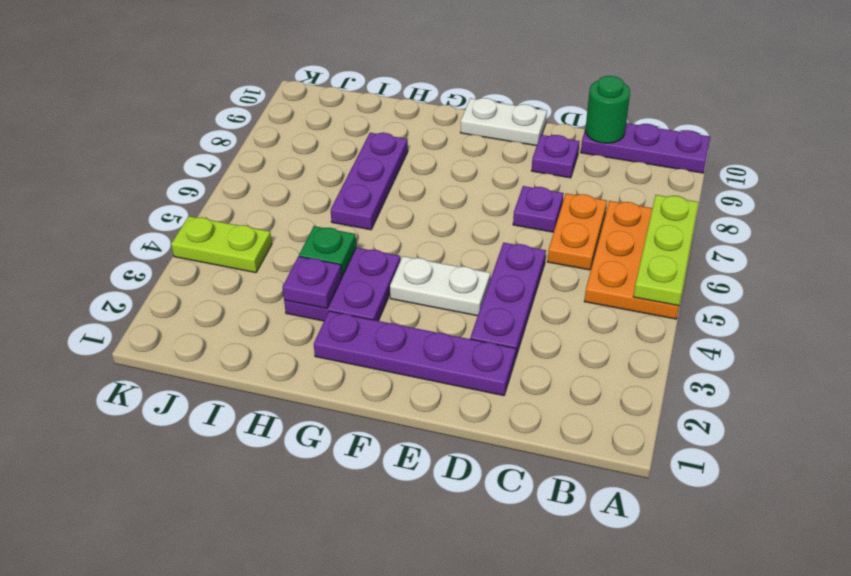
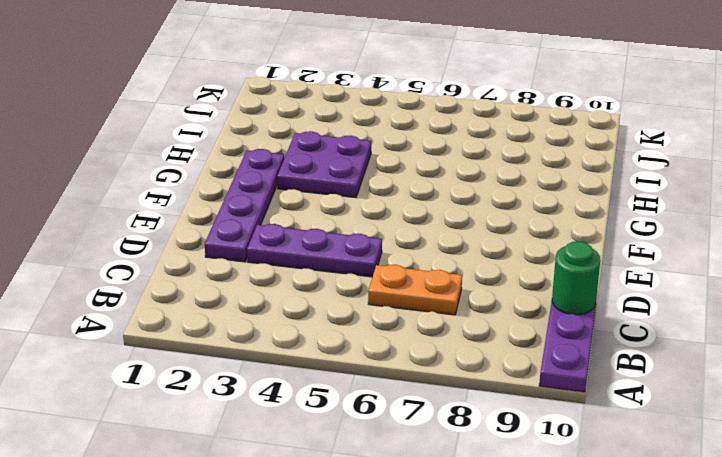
none -> orange 2x3 plate [584,201,679,319]
none -> purple 1x1 plate [513,186,564,232]
none -> purple 1x1 plate [531,135,580,178]

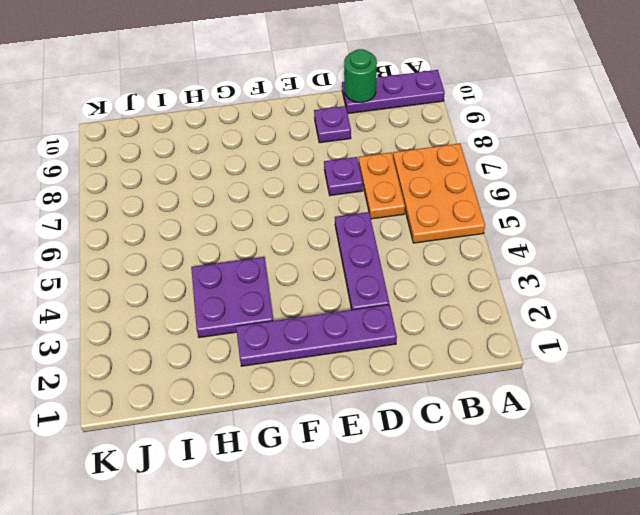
none -> white 1x2 plate [390,256,490,316]
none -> white 1x2 plate [461,98,547,146]
none -> purple 1x3 plate [331,133,408,230]

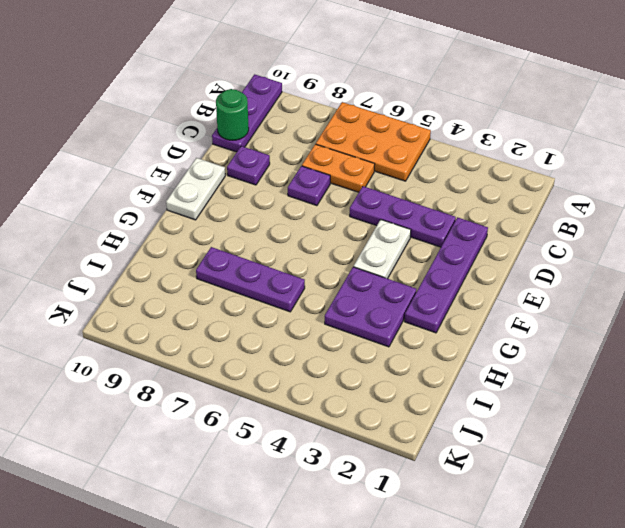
none -> lime 1x2 plate [171,216,272,273]
none -> lime 1x3 plate [633,195,698,306]
none -> purple 1x1 plate [283,256,342,308]

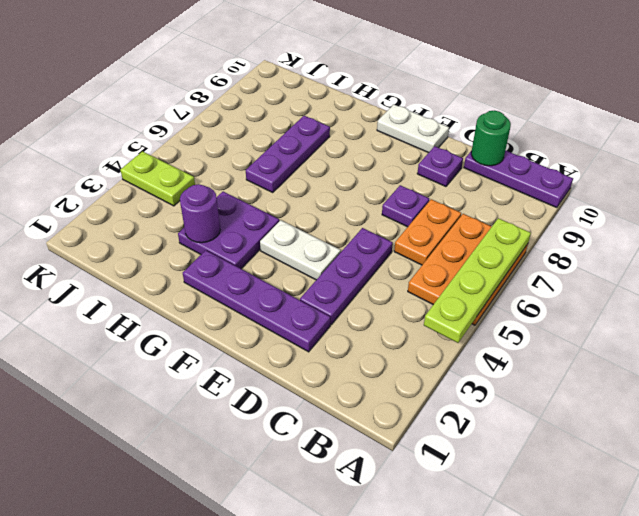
lime 1x4 plate [424,218,531,343] -> lime 1x3 plate [633,195,698,306]
purple 1x1 round brick [180,184,220,243] -> purple 1x1 plate [283,256,342,308]
none -> green 1x1 plate [299,226,356,276]

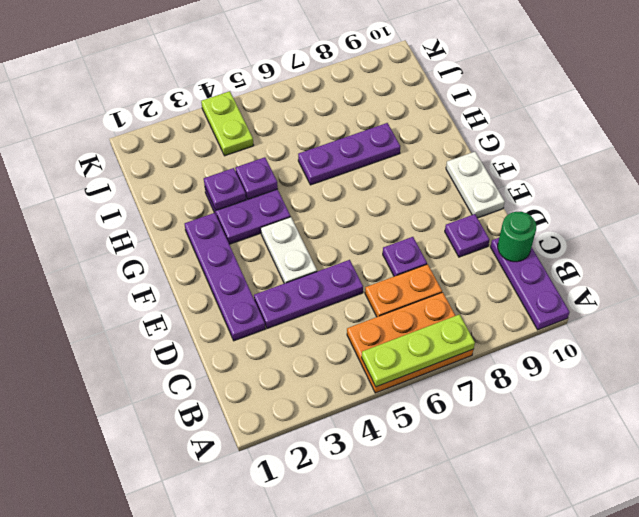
purple 1x1 plate [235,157,278,199] -> green 1x1 plate [299,226,356,276]

